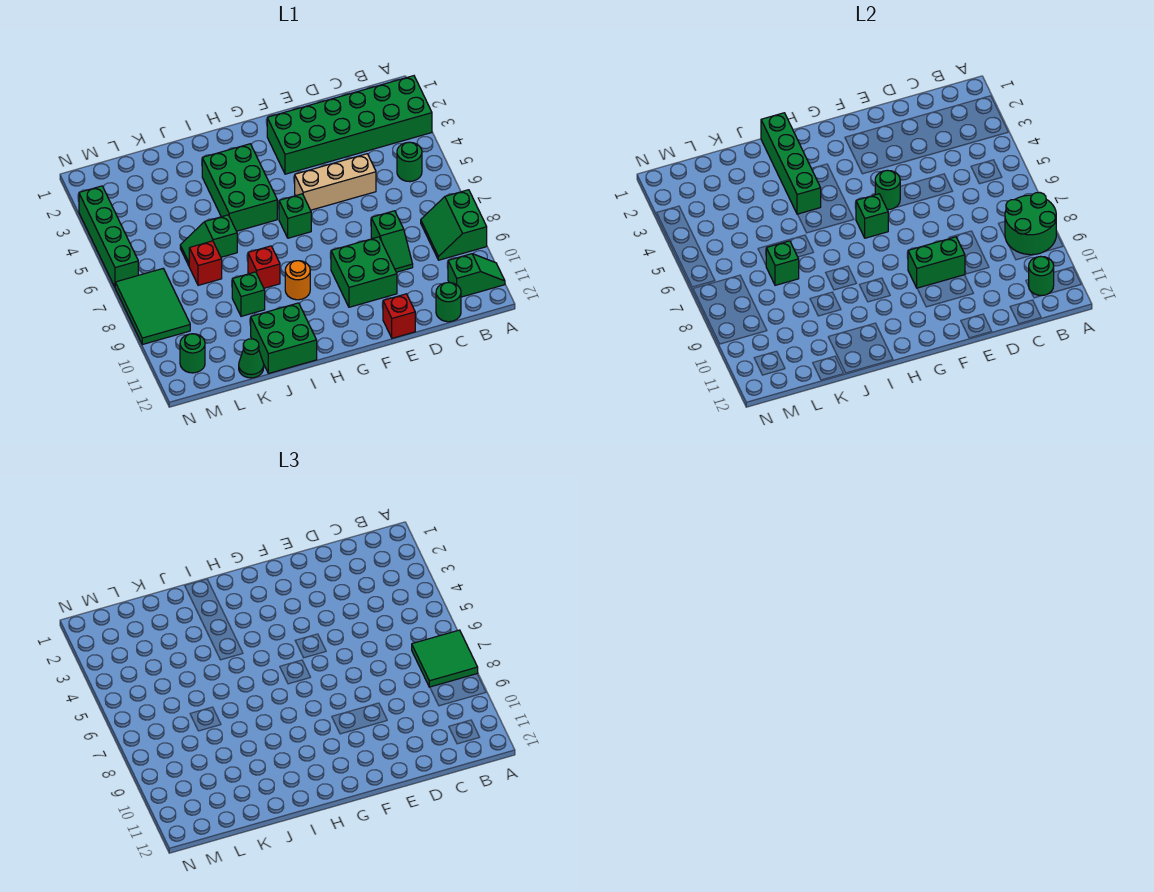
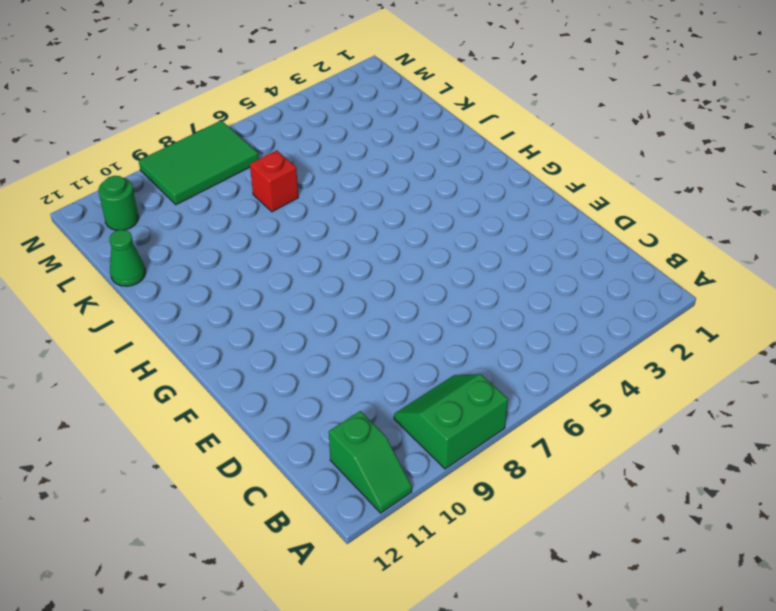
none -> green 2x6 brick [267,76,432,174]
none -> green 1x1 round brick [397,142,422,182]
none -> green 1x1 round brick [436,283,461,322]

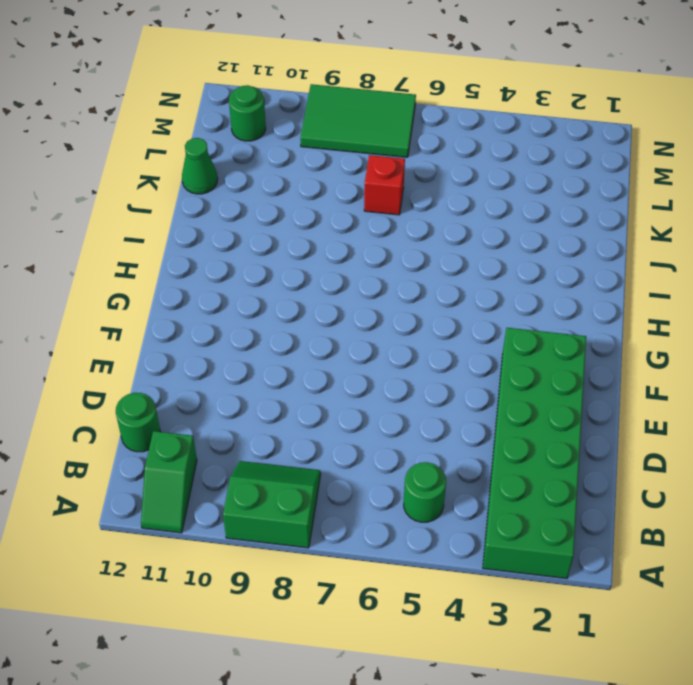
none -> tan 1x3 brick [295,154,376,210]
none -> green 1x2 slope [371,211,413,272]
none -> green 2x2 brick [331,237,397,307]

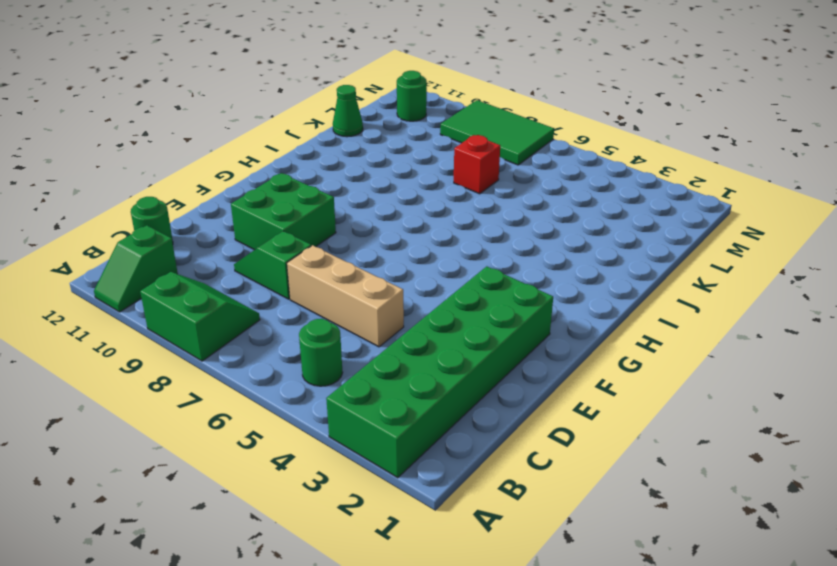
tan 1x3 brick [287,245,404,347] -> tan 1x3 brick turned to [295,154,376,210]
none -> red 1x1 brick [383,294,415,338]
none -> green 1x1 brick [279,194,311,238]
none -> green 2x3 brick [202,144,277,231]

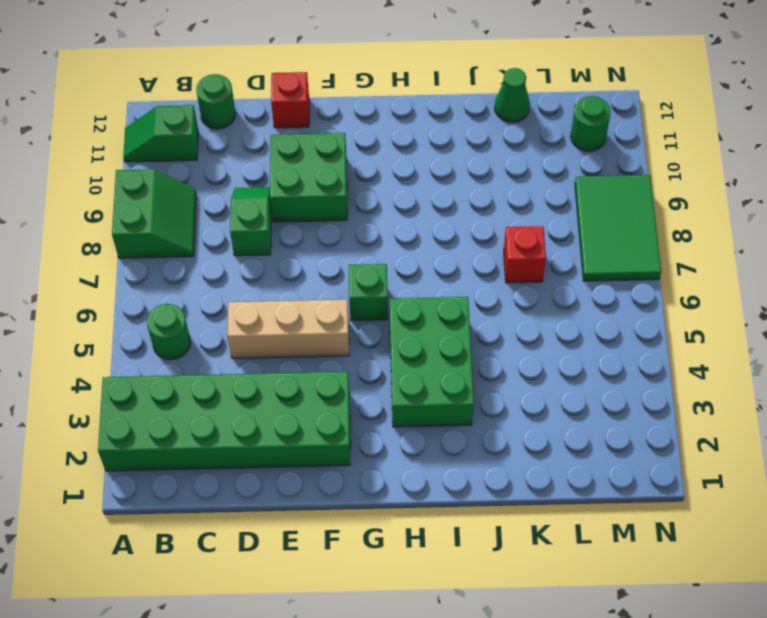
none -> orange 1x1 round brick [285,261,310,300]
none -> red 1x1 brick [248,246,280,288]
none -> green 2x2 brick [251,303,317,374]

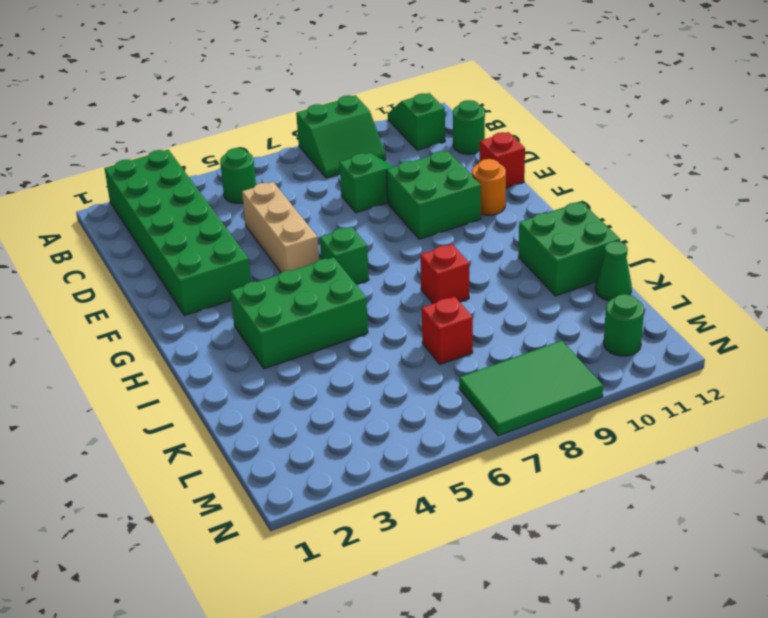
orange 1x1 round brick [472,159,506,215] -> orange 1x1 round brick moved to [285,261,310,300]
none -> green 1x2 slope [180,215,237,266]
none -> green 1x1 brick [232,272,265,316]
none -> green 1x4 brick [79,186,138,287]

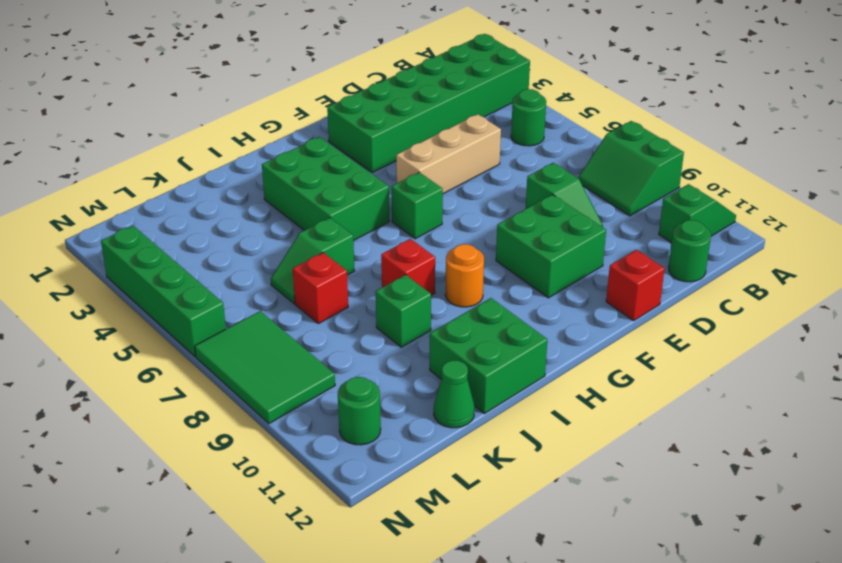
none -> green 2x2 round brick [1005,192,1056,255]
none -> green 1x1 round brick [1029,257,1054,295]
none -> green 1x2 brick [908,237,965,288]

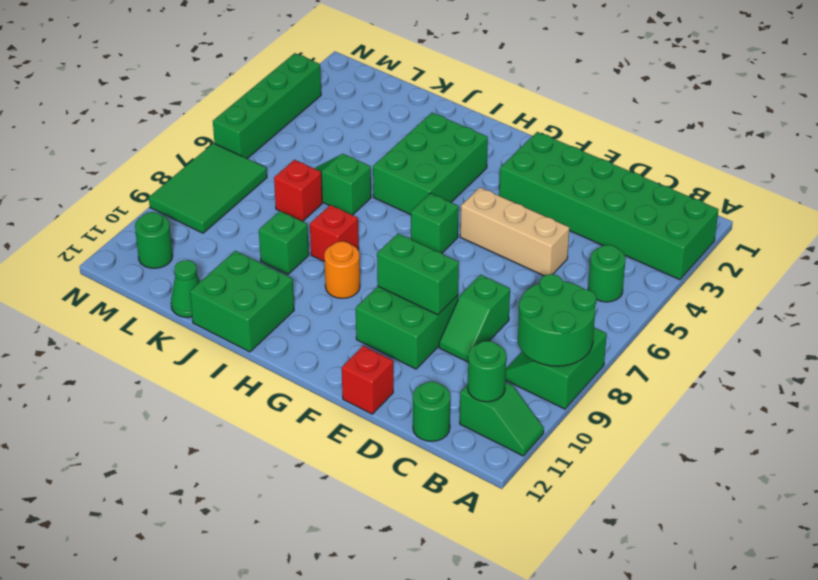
none -> green 1x1 round brick [875,170,900,209]
none -> green 1x1 brick [856,194,888,238]
none -> green 1x4 brick [761,113,821,214]

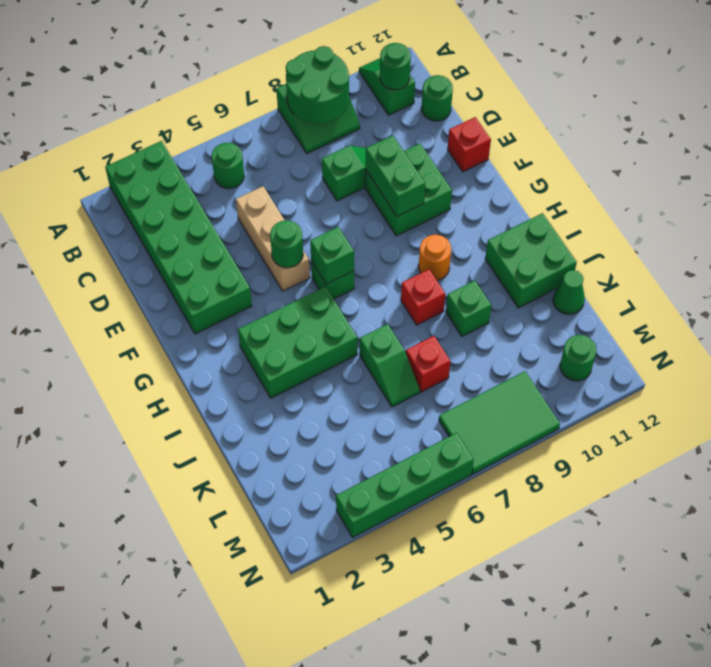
none -> green 1x4 brick [761,113,821,214]
none -> green 1x1 brick [766,241,799,285]
none -> green 2x2 tile [412,630,478,687]

